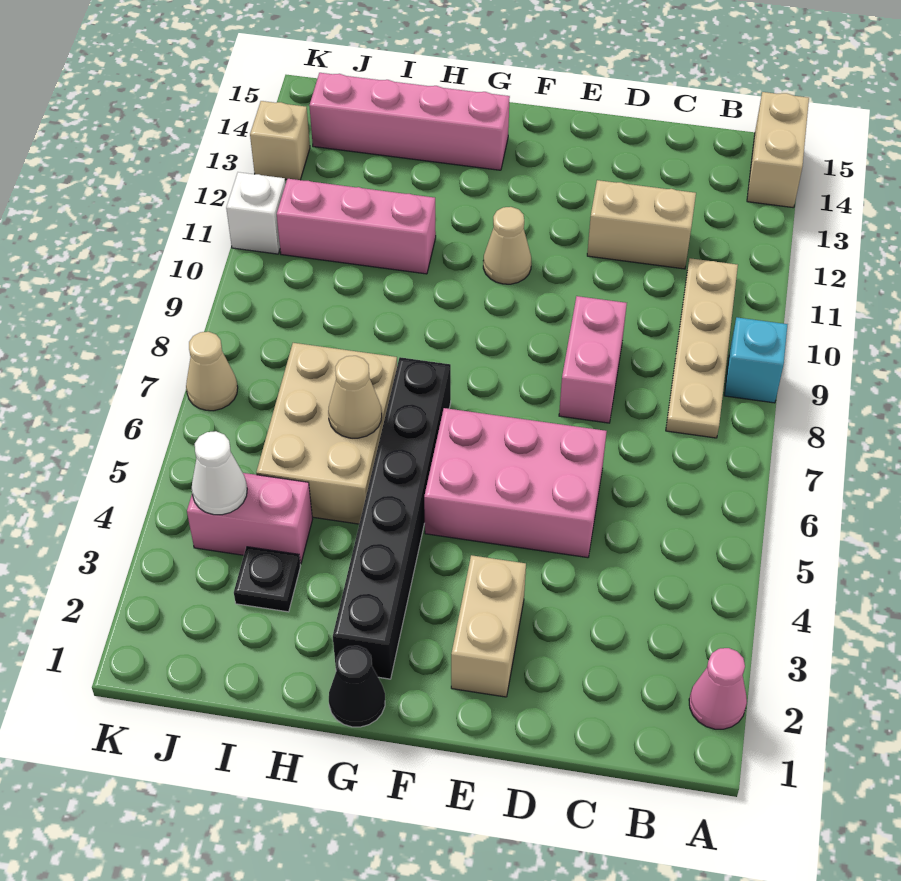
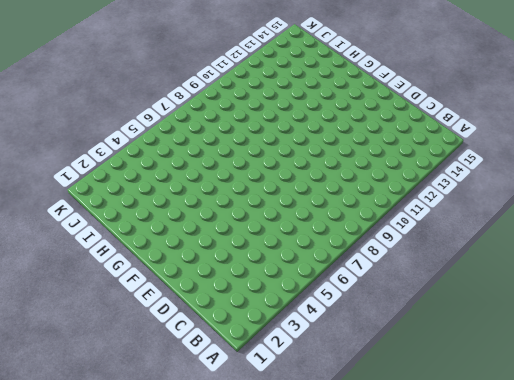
none -> pink 1x1 cone [689,648,747,729]
none -> cyan 1x1 brick [724,317,788,403]
none -> tan 1x2 brick [747,92,809,208]

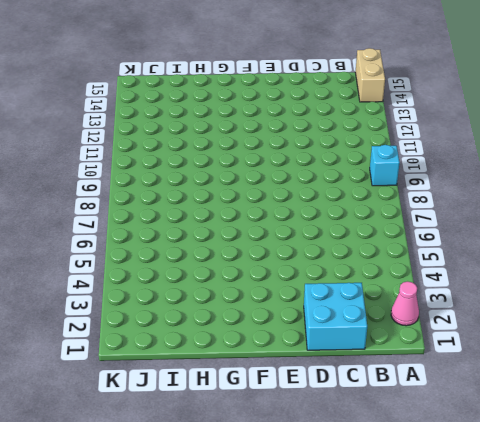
cyan 2x2 brick [304,283,367,350] -> none
none -> tan 1x4 plate [666,258,738,438]
none -> tan 1x2 brick [587,180,696,269]
none -> pink 2x3 brick [424,408,607,558]

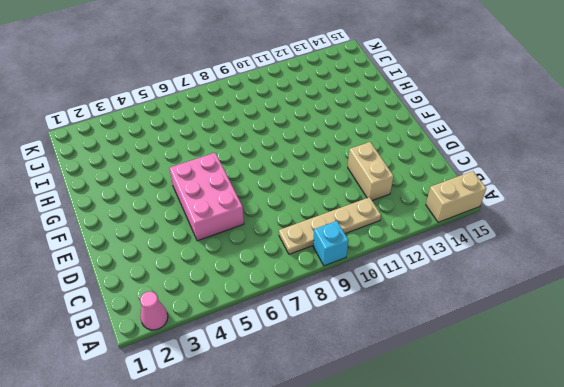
none -> pink 1x2 brick [559,296,627,423]
none -> tan 1x2 brick [451,555,526,697]
none -> tan 1x1 cone [483,207,531,284]

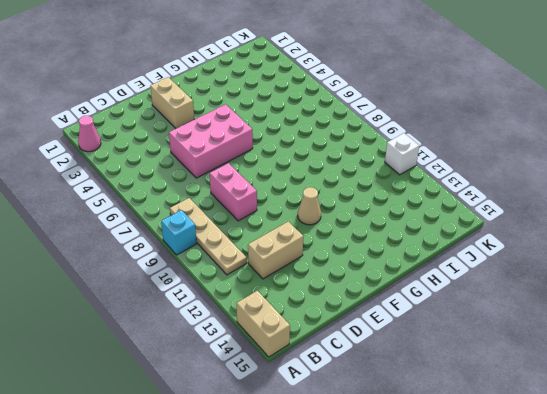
none -> black 1x1 cone [329,646,385,727]
none -> black 1x6 brick [333,357,451,679]
none -> pink 1x4 brick [309,73,510,170]

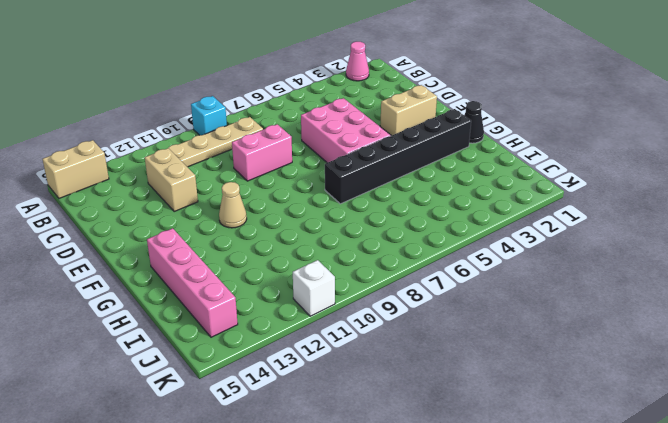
none -> tan 2x3 brick [256,343,397,524]
none -> pink 1x3 brick [277,179,436,274]
none -> black 1x1 plate [234,547,300,612]

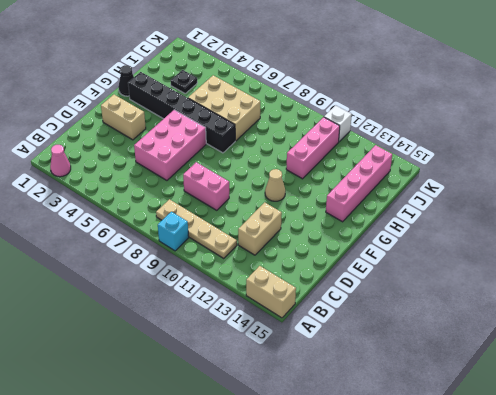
none -> pink 1x2 brick [187,473,312,564]
none -> tan 1x1 cone [186,332,238,411]
none -> tan 1x1 brick [250,101,310,180]

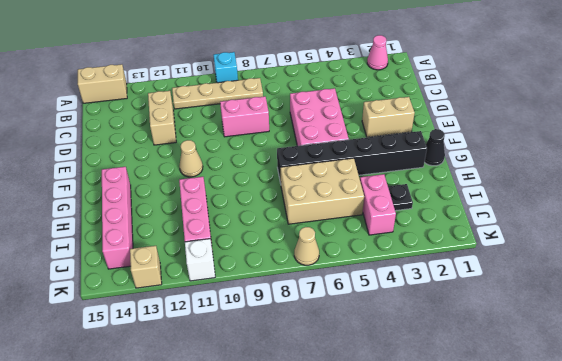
none -> tan 1x1 cone [328,356,382,438]
none -> white 1x1 cone [192,431,247,515]

